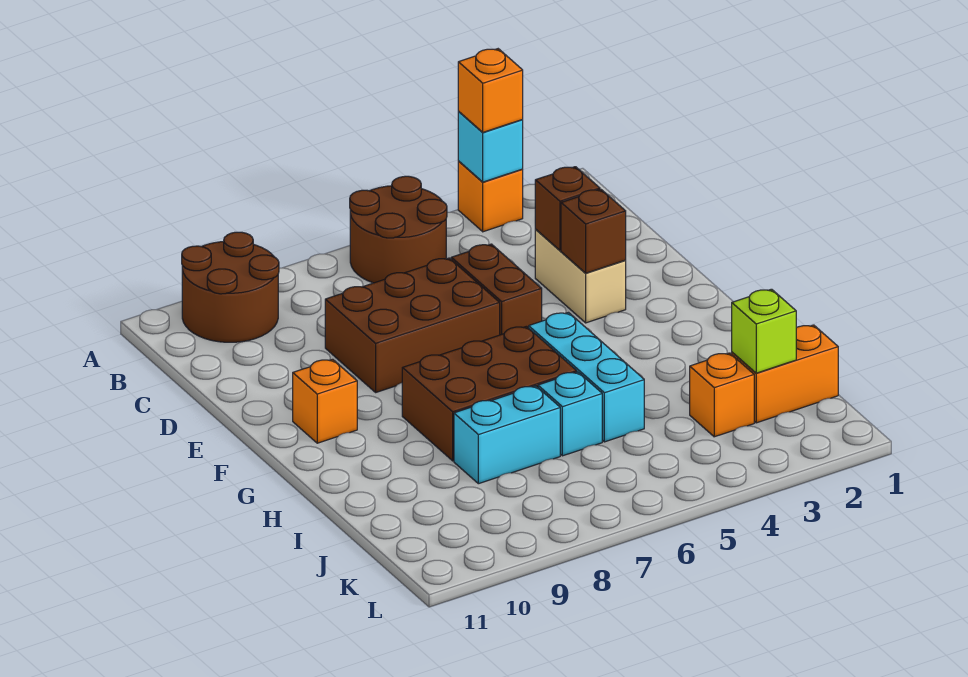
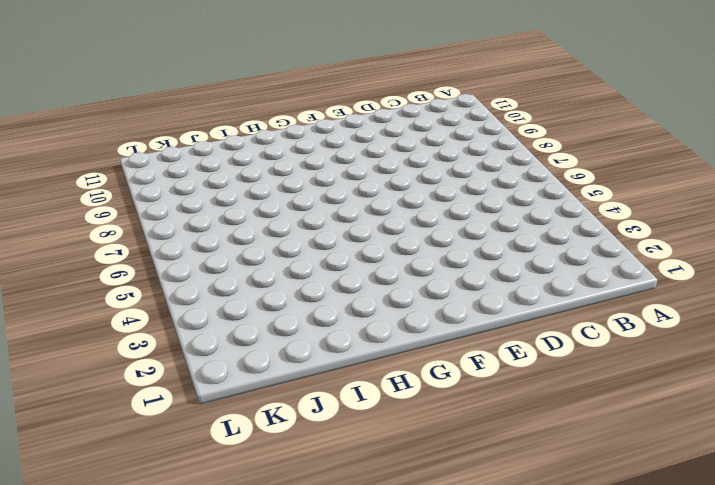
none -> orange 1x1 brick [458,161,523,232]
none -> brown 2x2 round brick [350,176,447,283]
none -> brown 2x2 round brick [182,232,279,342]

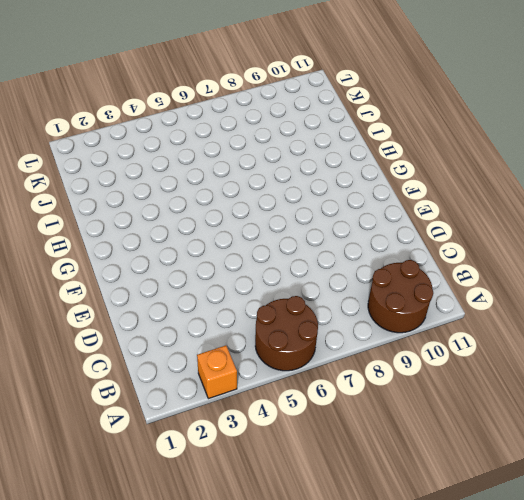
none -> tan 1x2 brick [535,230,626,323]
none -> brown 1x2 brick [451,244,542,335]
none -> brown 2x3 brick [325,258,500,392]

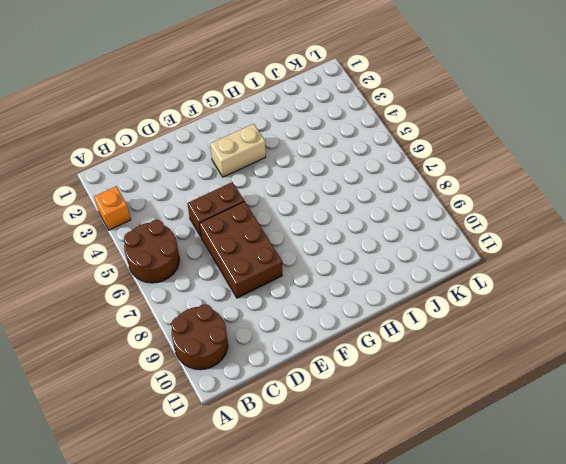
tan 1x2 brick [210,124,266,177] -> tan 1x2 brick moved to [535,230,626,323]
none -> orange 1x1 brick [293,359,357,443]
none -> cyan 1x3 brick [529,312,644,442]
none -> brown 2x3 brick [402,326,577,461]

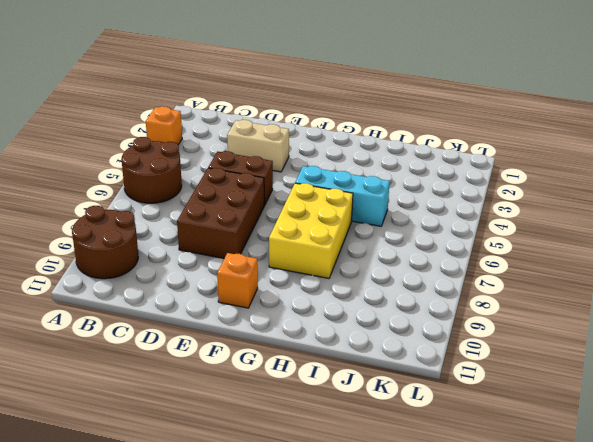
yellow 2x3 brick [269,183,353,278] -> brown 2x3 brick [402,326,577,461]
none -> cyan 1x1 brick [538,372,602,456]
none -> cyan 1x2 brick [454,386,560,484]
none -> orange 1x2 brick [732,325,838,423]

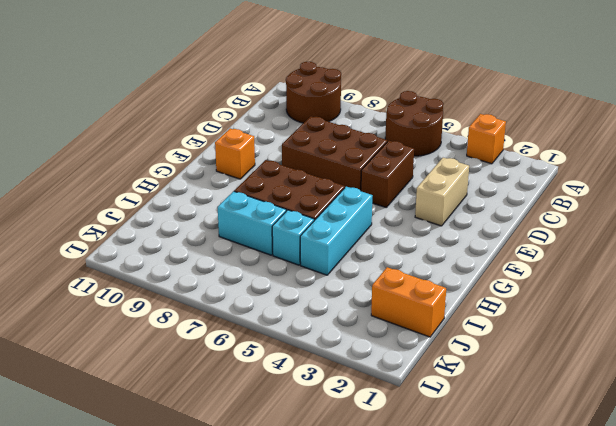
none -> orange 1x1 brick [690,353,754,437]
none -> cyan 1x1 brick [458,112,523,182]
none -> brown 1x1 brick [535,167,600,250]

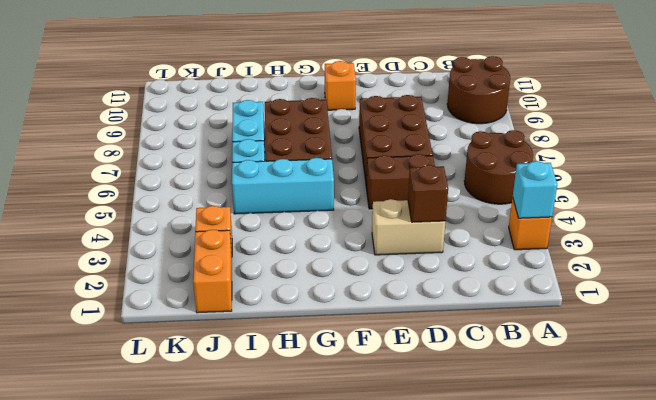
none -> brown 1x1 brick [561,189,626,273]
none -> lime 1x1 brick [732,289,796,373]
none -> orange 1x1 brick [458,49,523,132]

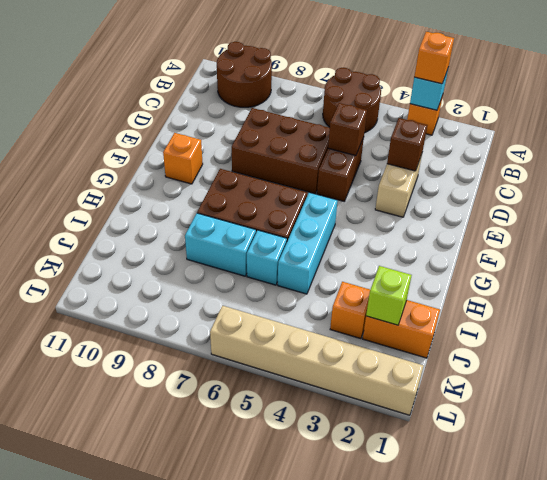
brown 1x1 brick [328,103,367,156] -> brown 1x1 brick moved to [561,189,626,273]
tan 1x6 brick [210,306,423,415] -> none

